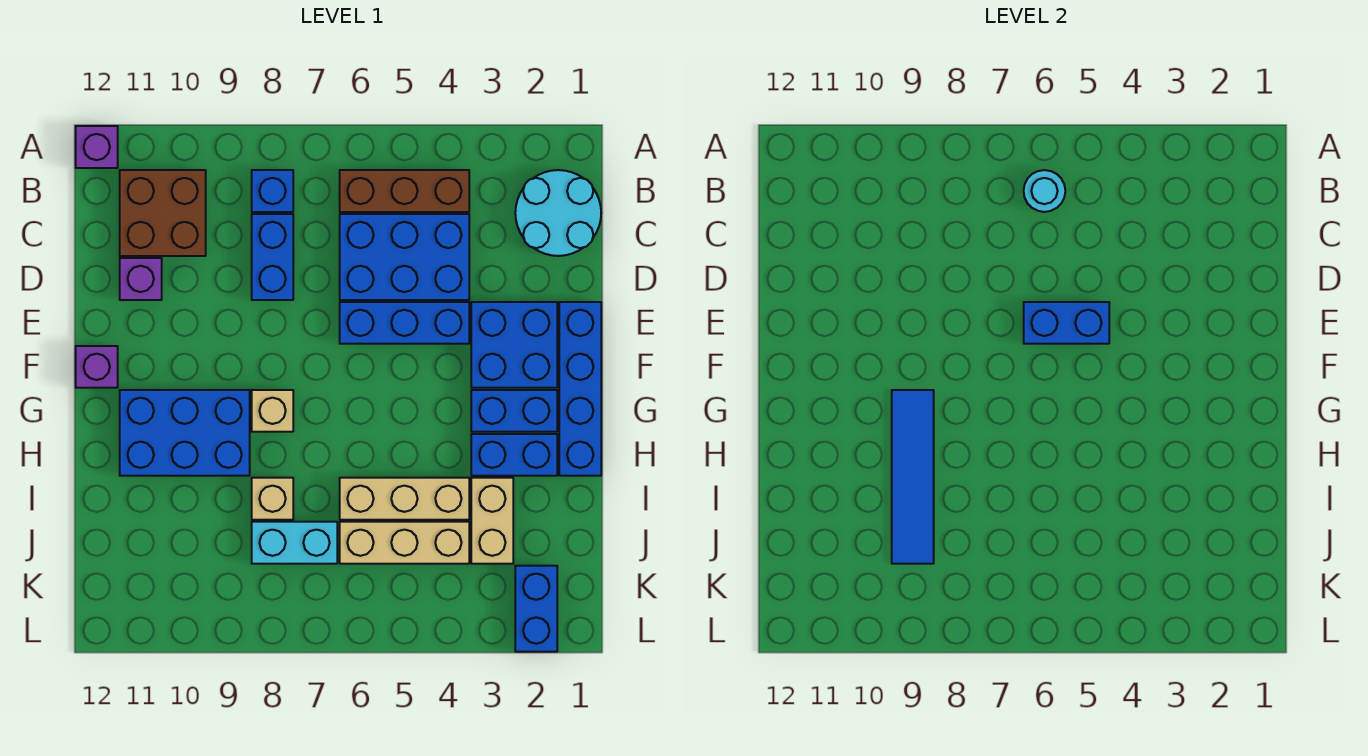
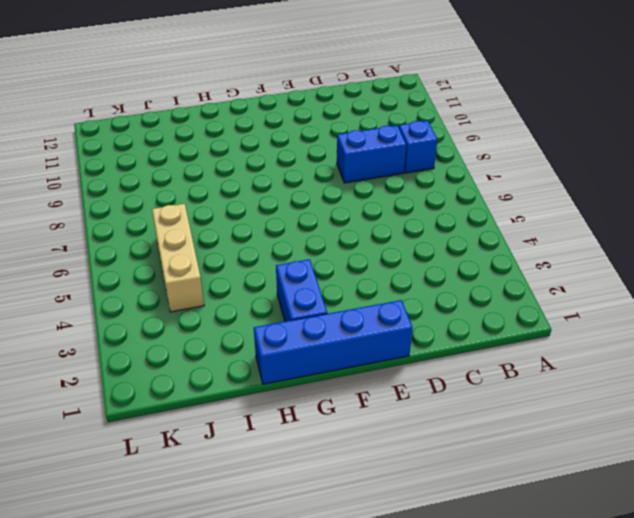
none -> purple 1x1 brick [76,126,118,168]
none -> cyan 2x2 round brick [515,170,601,256]
none -> brown 1x3 brick [340,170,469,212]

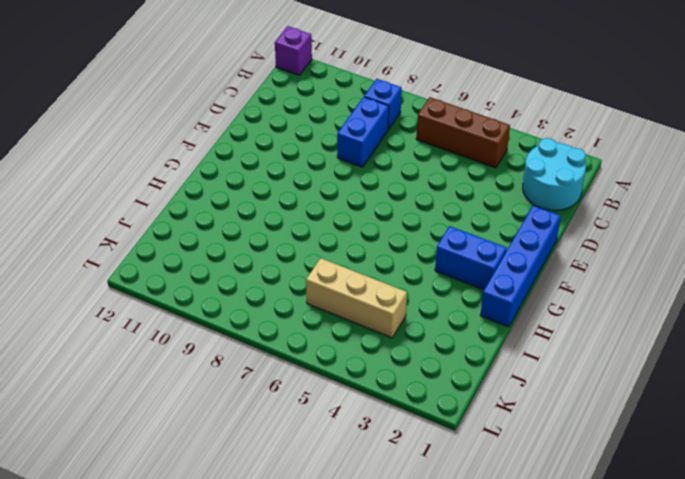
none -> brown 2x2 brick [120,170,206,256]
none -> blue 2x3 brick [340,214,469,300]
none -> purple 1x1 brick [120,258,162,300]

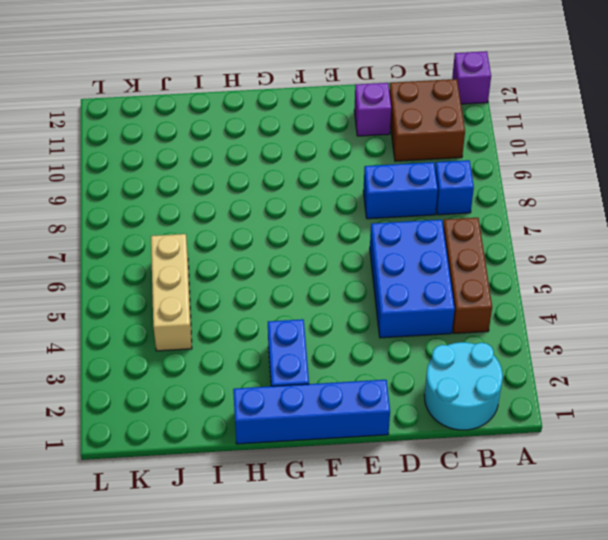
none -> blue 2x2 brick [471,302,557,388]
none -> blue 1x3 brick [340,302,469,344]
none -> purple 1x1 brick [76,346,118,388]

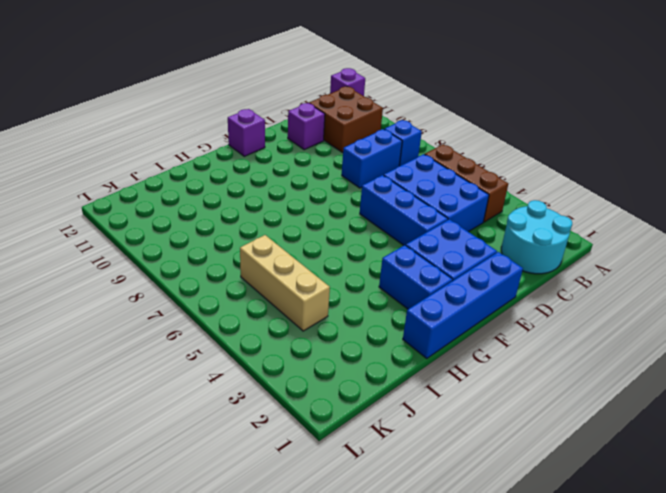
none -> tan 1x1 brick [252,390,293,432]
none -> blue 2x3 brick [120,390,250,476]
none -> blue 1x2 brick [471,434,557,476]

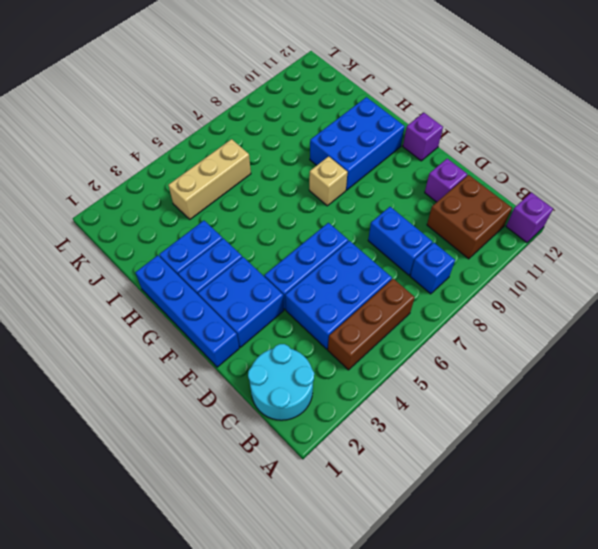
none -> tan 1x2 brick [471,478,513,564]
none -> tan 1x3 brick [340,478,469,520]
none -> tan 1x1 brick [252,478,293,520]

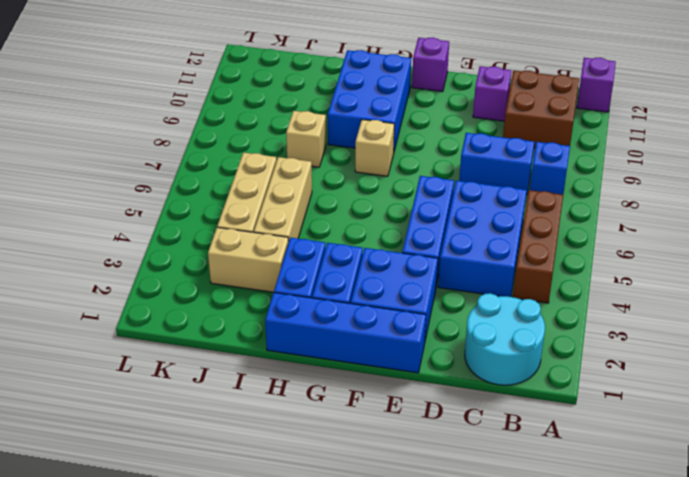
none -> cyan 1x2 brick [252,522,337,564]
none -> blue 1x2 brick [515,566,557,652]
none -> cyan 1x1 round brick [1024,170,1065,212]

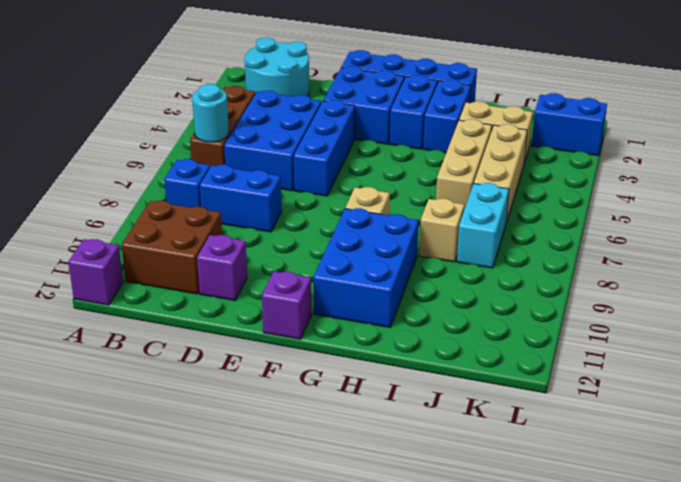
none -> blue 1x2 brick [1024,302,1109,344]
none -> blue 1x4 tile [892,390,934,564]

